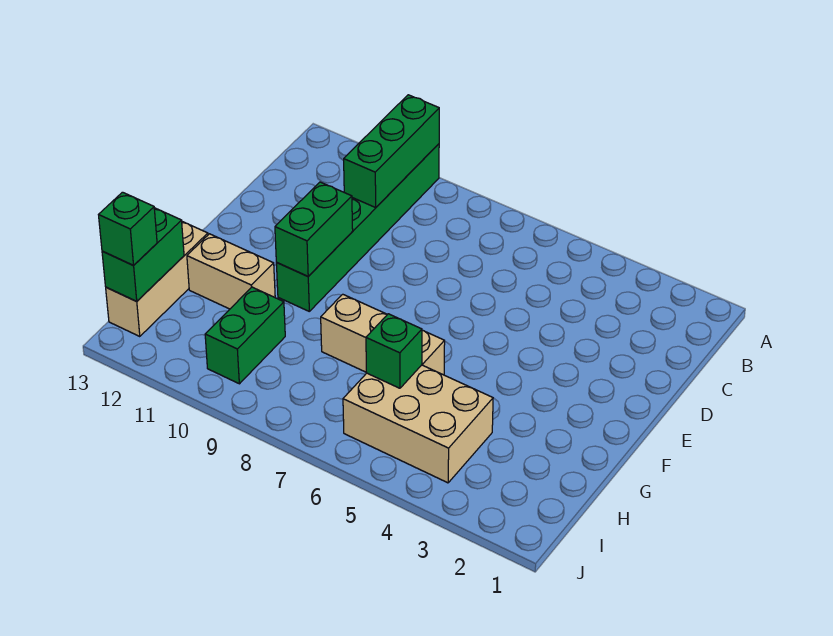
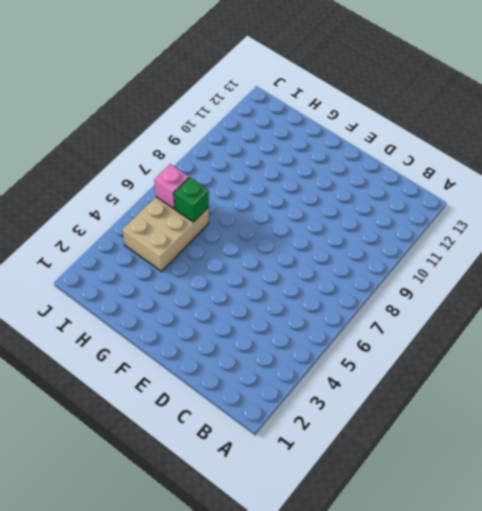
pink 1x1 brick [154,164,189,209] -> none
none -> green 1x6 brick [276,144,439,311]
none -> tan 1x3 brick [321,294,445,375]

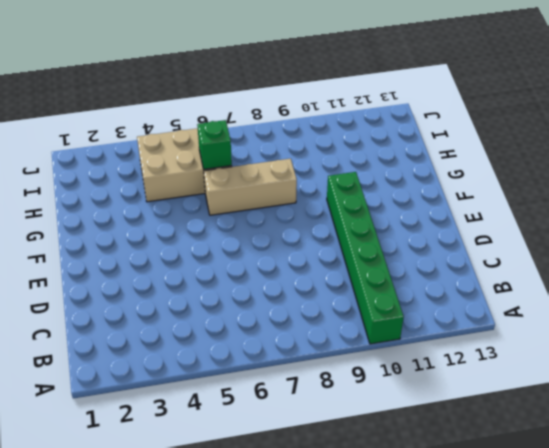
none -> tan 1x2 brick [187,234,275,309]
none -> tan 1x3 brick [106,222,208,337]

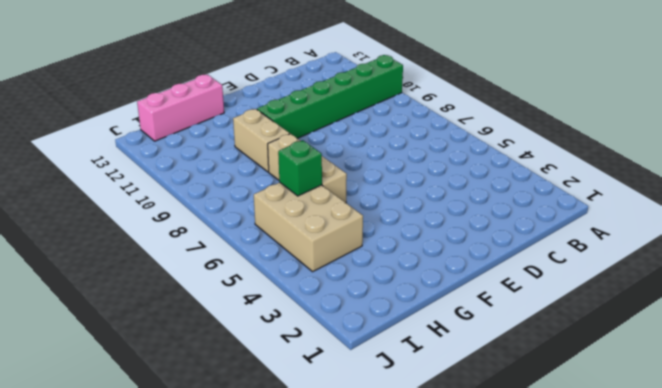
tan 1x2 brick [233,109,290,172] -> tan 1x2 brick moved to [187,234,275,309]
pink 1x3 brick [137,75,224,141] -> tan 1x3 brick [106,222,208,337]
none -> green 1x2 brick [205,287,285,384]
none -> green 1x3 brick [344,95,439,208]

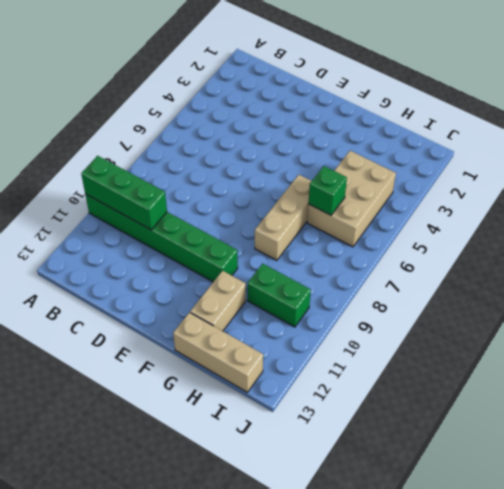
none -> green 1x2 brick [275,182,353,276]
none -> green 1x2 brick [102,208,184,301]

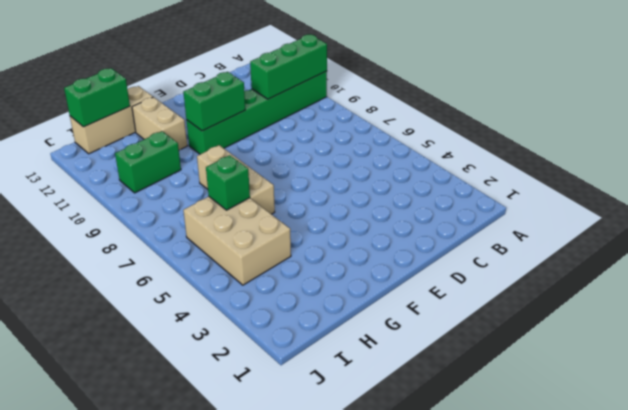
none -> green 1x1 brick [99,192,157,265]

